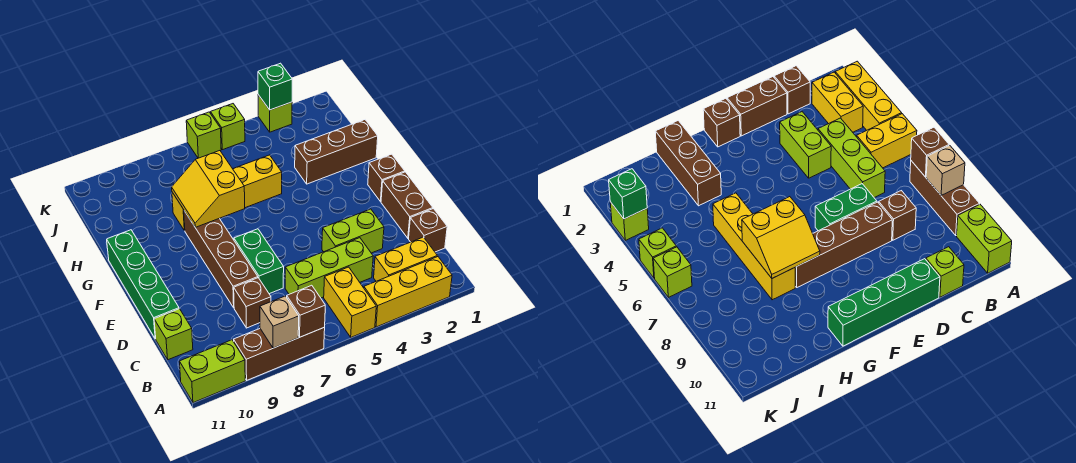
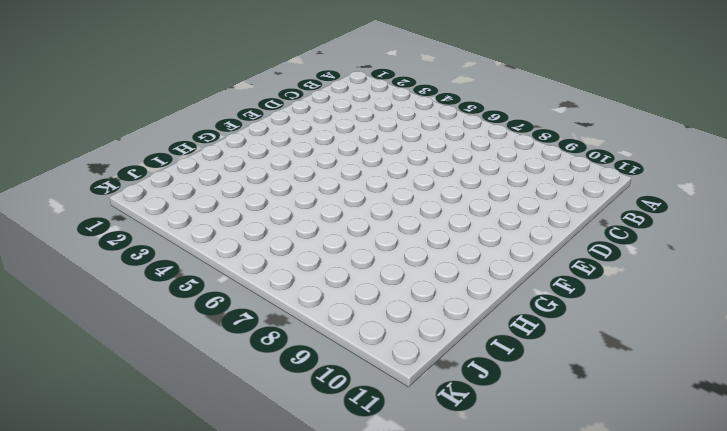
none -> yellow 1x3 brick [364,257,452,327]
none -> yellow 1x2 brick [324,267,376,337]
none -> brown 1x3 brick [234,327,325,380]

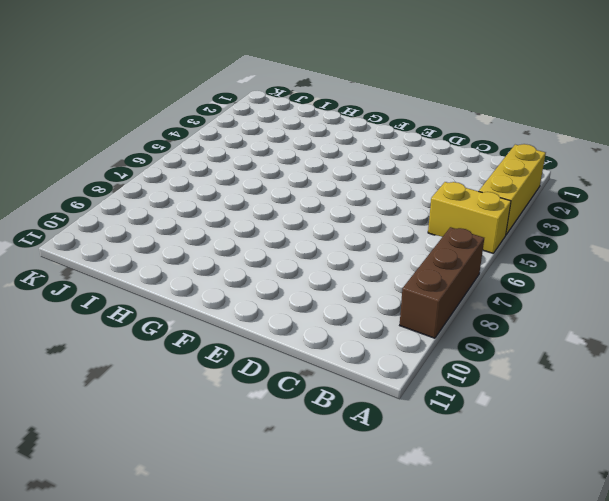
none -> lime 1x2 brick [179,340,245,403]
none -> yellow 1x2 brick [374,237,437,281]
none -> brown 1x1 brick [409,209,447,252]

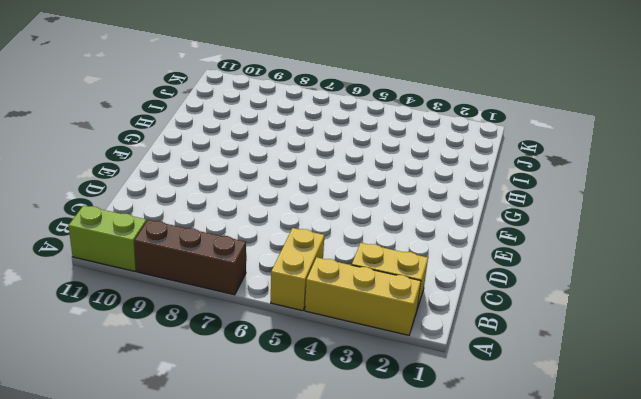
none -> brown 1x1 brick [409,209,447,252]
none -> lime 1x3 brick [285,238,373,298]
none -> brown 1x1 brick [234,278,271,328]

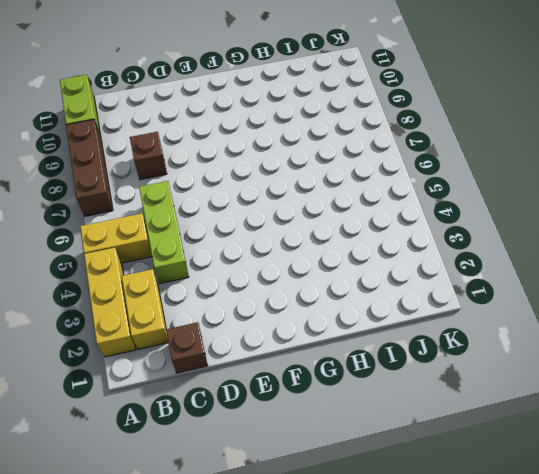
none -> lime 1x1 brick [154,309,193,360]
none -> brown 1x2 brick [381,172,433,238]
none -> lime 1x2 brick [322,209,384,253]

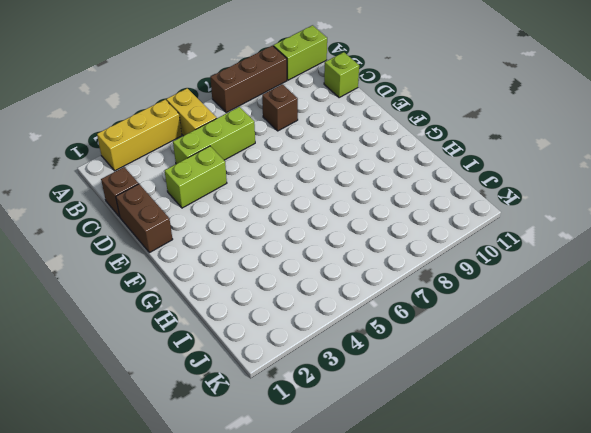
none -> yellow 1x2 brick [374,237,437,281]
none -> green 1x2 brick [234,229,284,294]
none -> brown 1x4 brick [184,211,258,308]

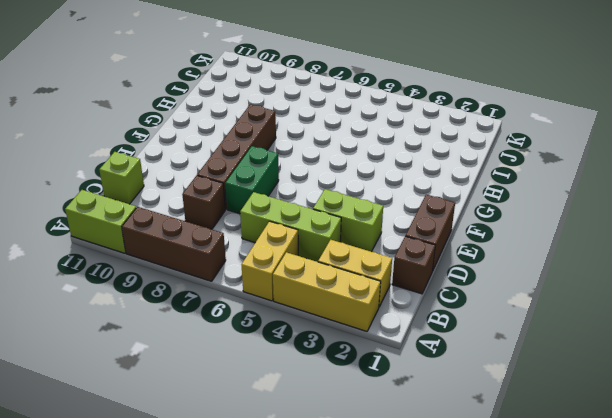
none -> green 1x4 brick [107,230,179,339]
none -> brown 1x1 brick [368,154,405,202]
none -> brown 1x3 brick [295,120,378,184]

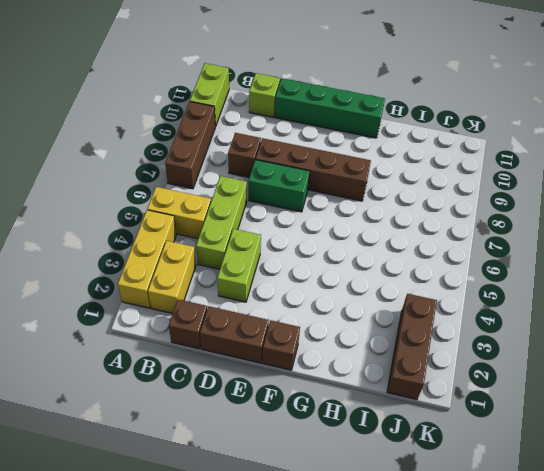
brown 1x3 brick [387,294,437,399] -> brown 1x3 brick moved to [295,120,378,184]
none -> yellow 1x4 brick [172,155,282,231]
none -> lime 1x1 brick [258,95,292,132]
none -> lime 1x1 brick [211,104,245,150]

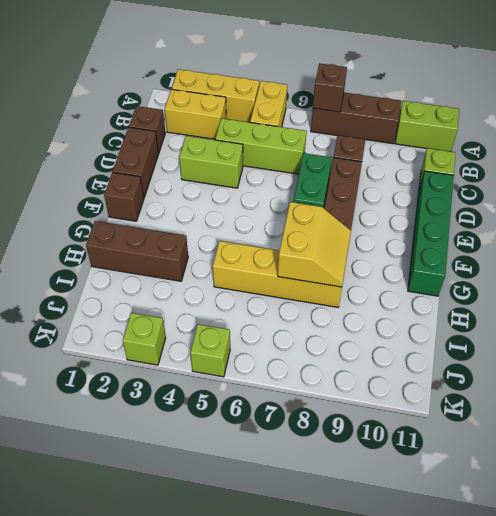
none -> lime 1x1 brick [186,112,221,158]
none -> tan 1x1 brick [260,296,299,348]
none -> green 1x1 brick [258,63,293,110]

